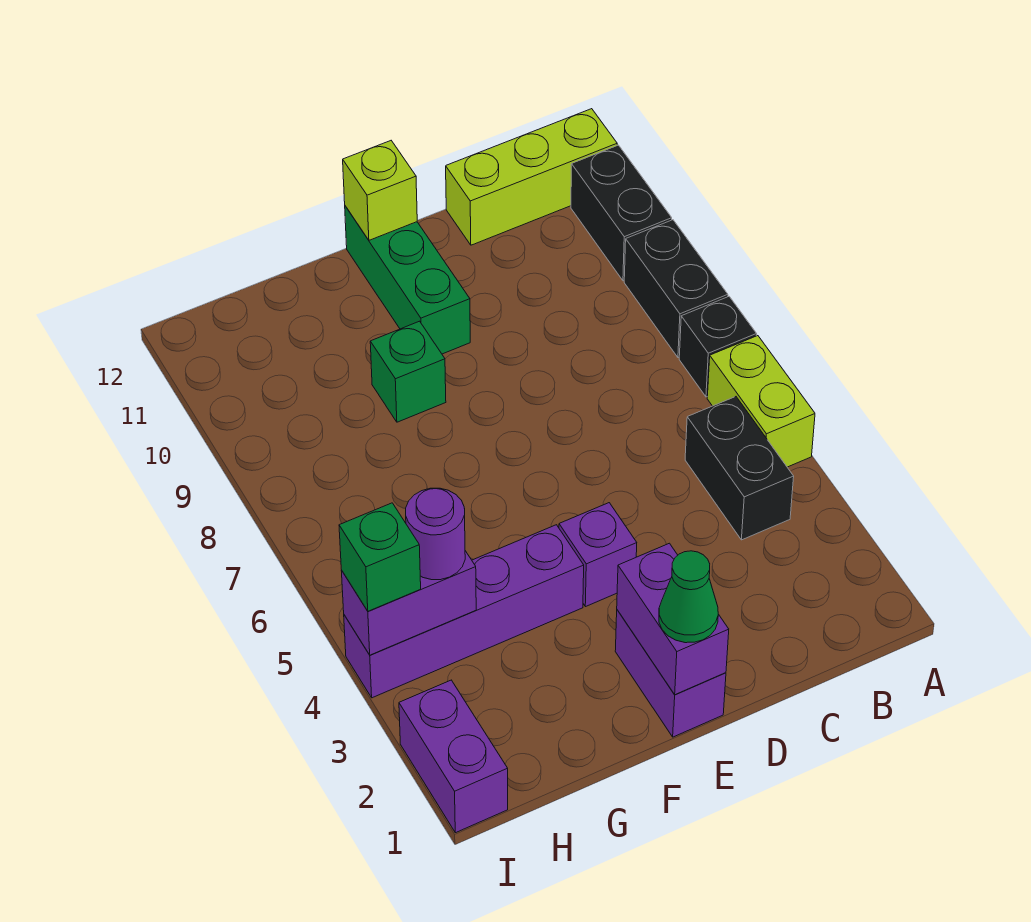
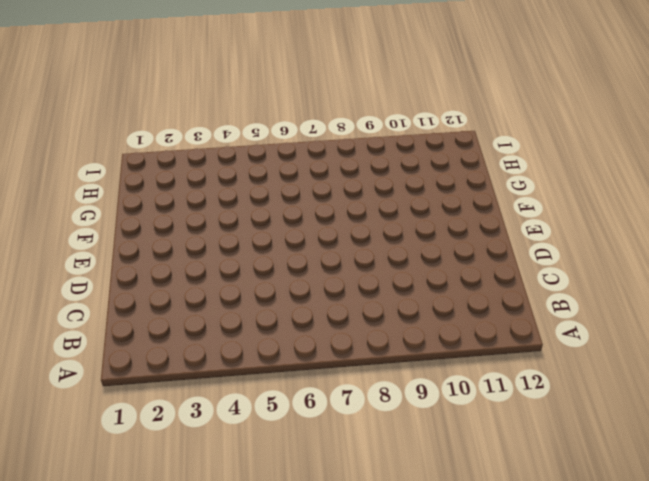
none -> lime 1x2 brick [707,336,815,467]
none -> black 1x1 brick [679,297,757,397]
none -> black 1x2 brick [624,220,728,358]

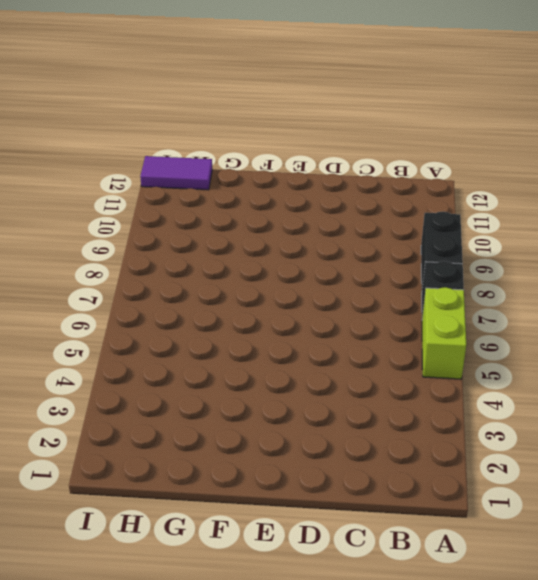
purple 1x2 tile [140,156,212,190] -> none
none -> black 1x2 brick [571,145,672,281]
none -> lime 1x3 brick [446,109,617,245]
none -> black 1x2 brick [685,397,794,540]

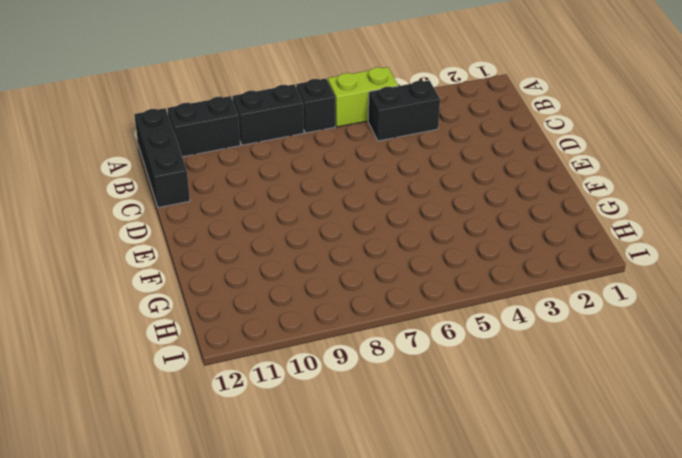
black 1x3 brick [134,108,190,208] -> lime 1x3 brick [446,109,617,245]
none -> purple 1x2 brick [615,610,726,737]
none -> purple 1x1 brick [559,503,637,607]
none -> green 1x3 brick [345,206,470,354]

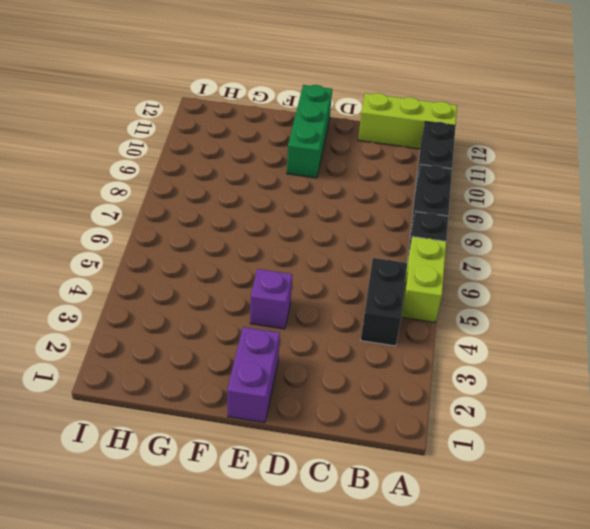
none -> purple 1x4 brick [344,525,584,698]
none -> green 1x1 brick [370,321,446,422]
none -> purple 1x2 brick [399,680,508,833]

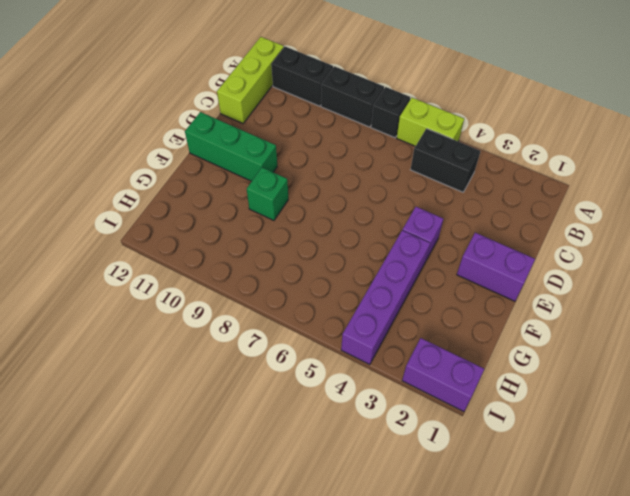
none -> purple 1x2 brick [617,543,729,695]
none -> lime 1x1 brick [343,141,417,240]
none -> purple 1x2 brick [341,551,476,655]

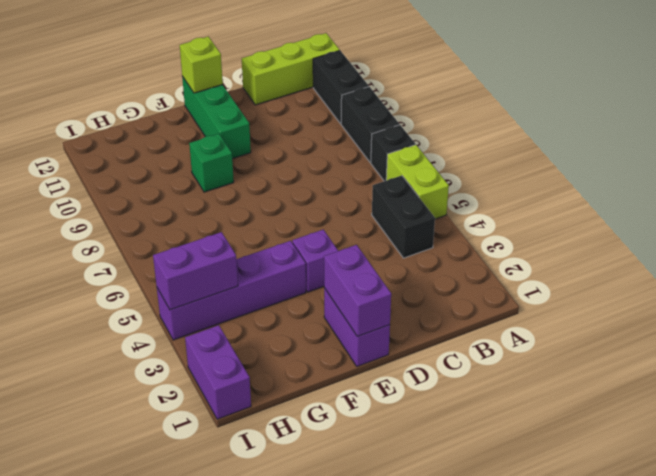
none -> green 1x1 cone [659,551,718,643]
none -> purple 1x1 round brick [406,488,465,580]
none -> green 1x1 brick [339,503,421,611]

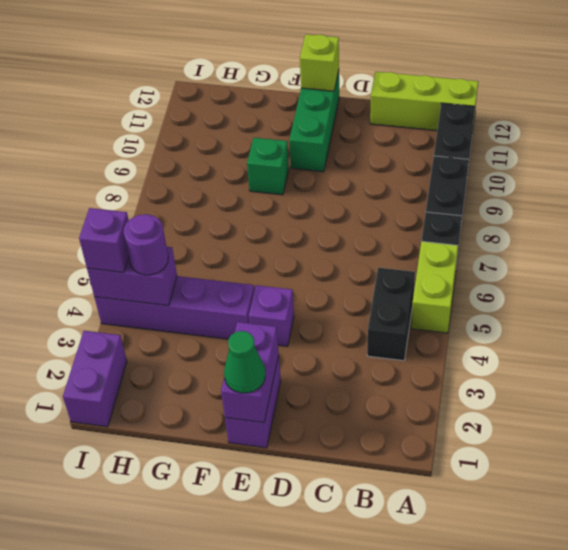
purple 1x1 brick [79,208,129,272] -> green 1x1 brick [339,503,421,611]

